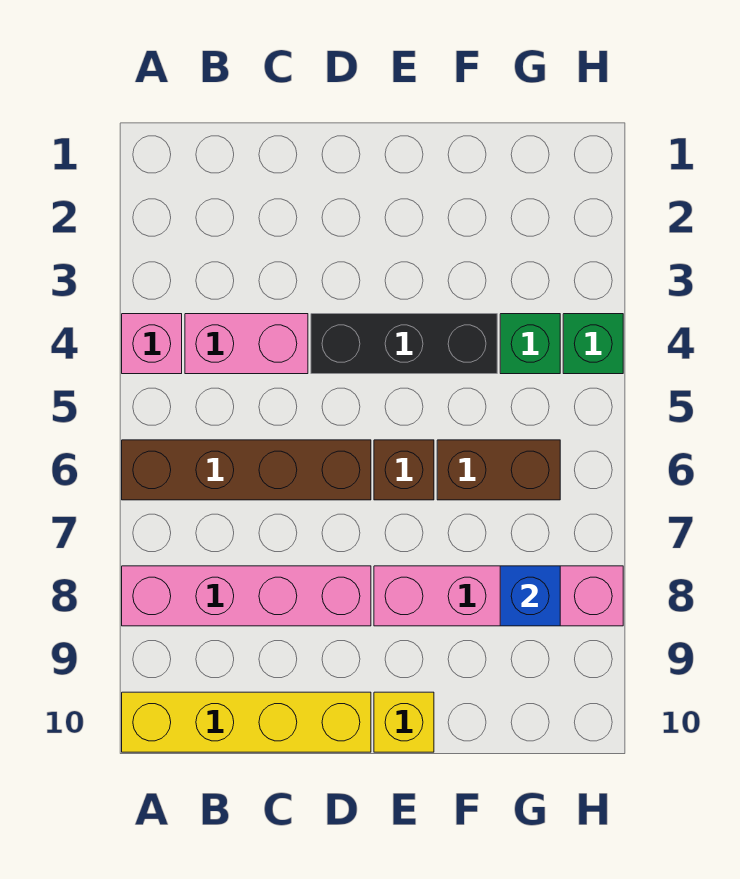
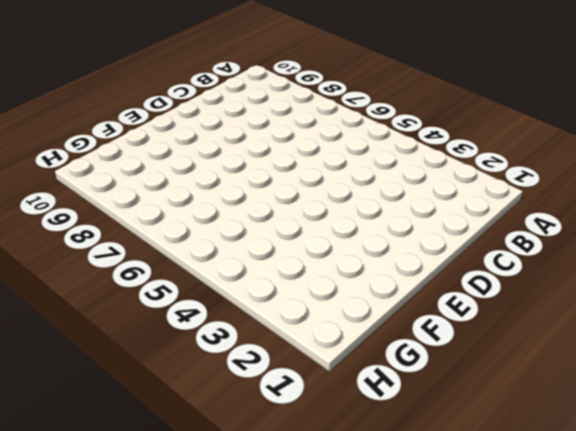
none -> pink 1x1 brick [122,314,182,374]
none -> brown 1x4 brick [122,440,371,500]
none -> pink 1x4 brick [122,566,371,626]

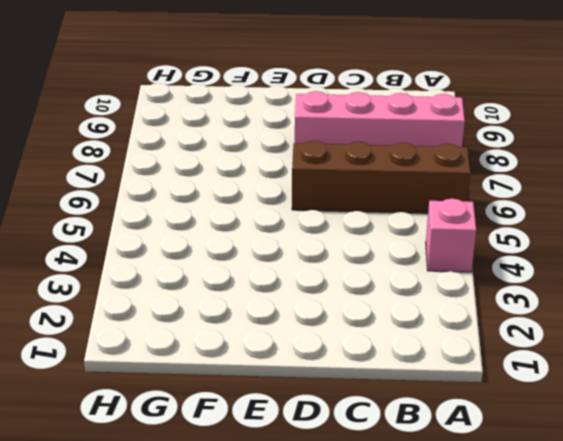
none -> yellow 1x4 brick [122,692,371,752]
none -> pink 1x2 brick [185,314,308,374]
none -> black 1x3 brick [311,314,497,374]

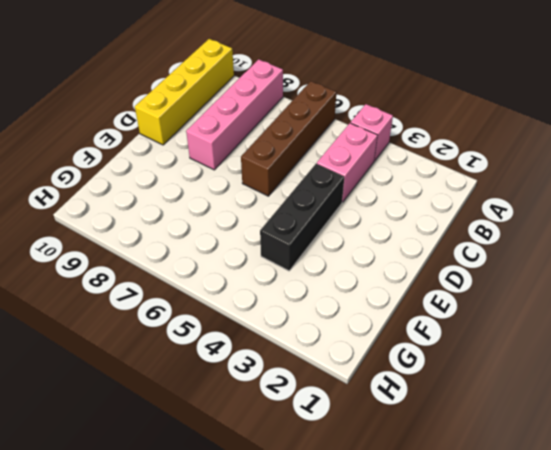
none -> brown 1x1 brick [374,440,434,500]
none -> pink 1x4 brick [374,566,623,626]
none -> yellow 1x1 brick [374,692,434,752]

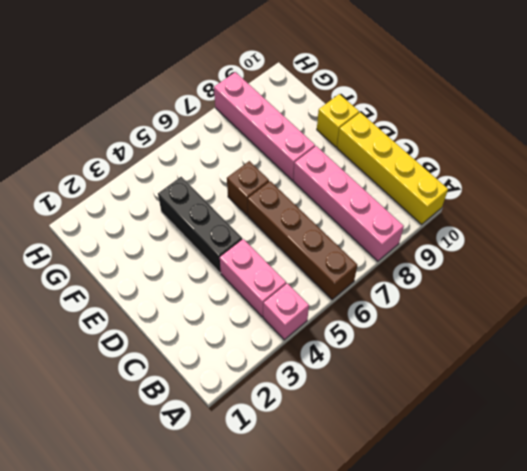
none -> brown 1x2 brick [437,440,560,500]
none -> green 1x1 brick [500,314,560,374]
none -> green 1x1 brick [563,314,623,374]

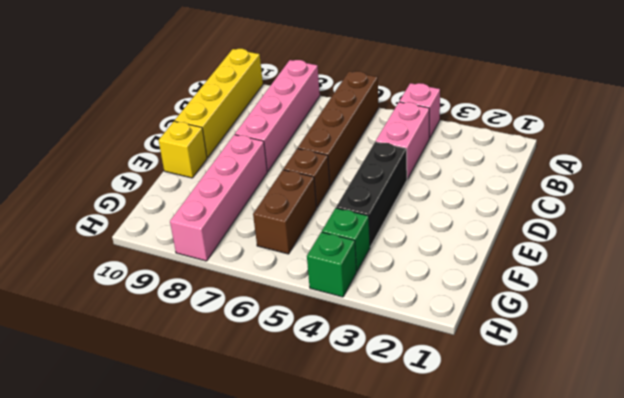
none -> blue 1x1 brick [500,566,560,626]

